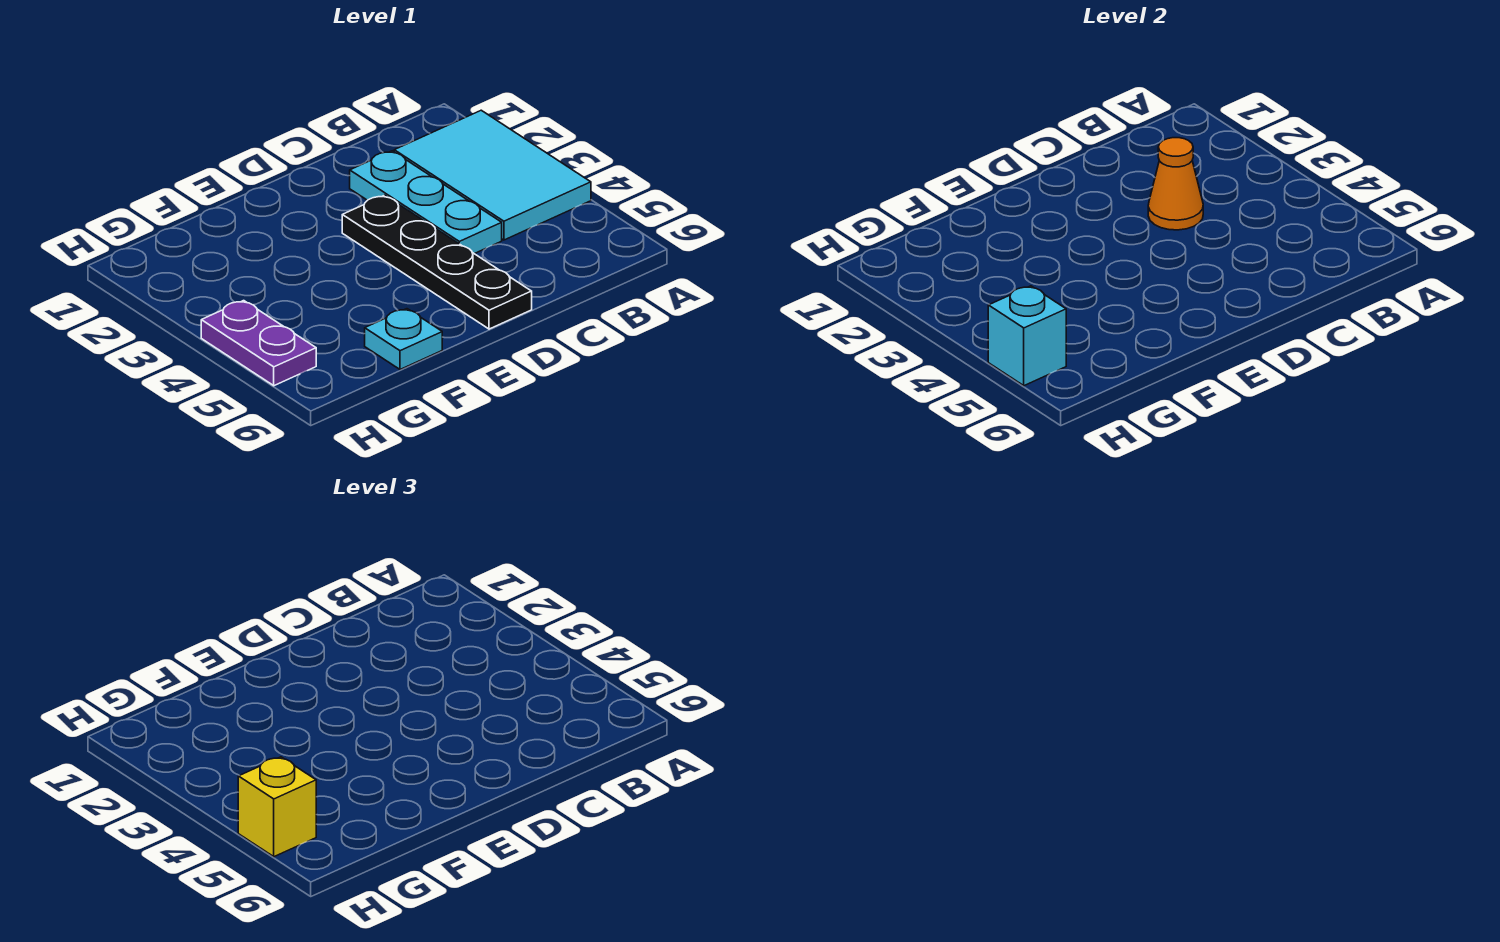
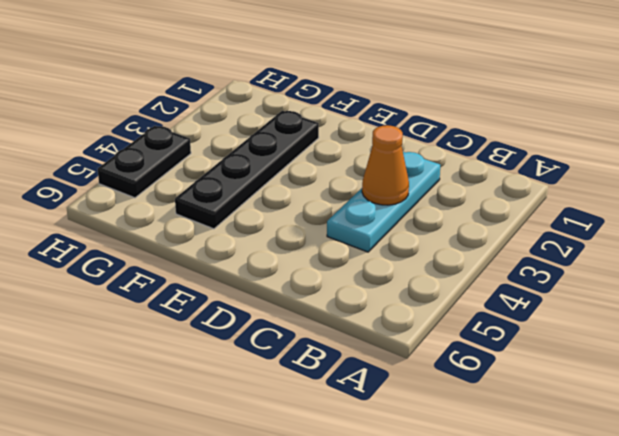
black 1x4 plate [175,111,319,229] -> black 1x4 plate moved to [342,195,532,329]
black 1x2 plate [98,126,191,198] -> purple 1x2 plate [201,301,316,386]
none -> cyan 2x3 tile [394,110,591,240]
none -> cyan 1x1 plate [365,309,442,369]

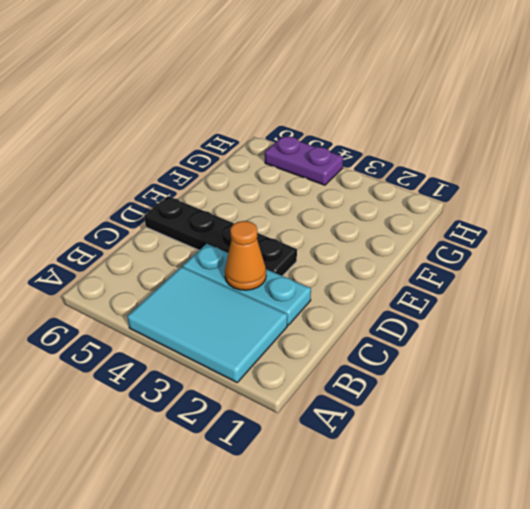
none -> cyan 1x1 plate [365,309,442,369]
none -> cyan 1x1 brick [988,286,1066,386]

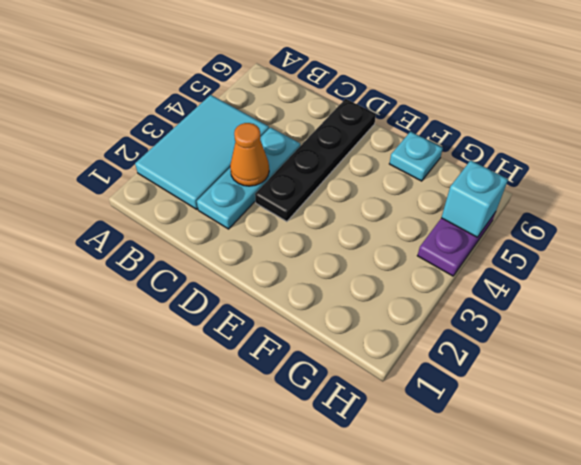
none -> yellow 1x1 brick [238,757,316,857]

